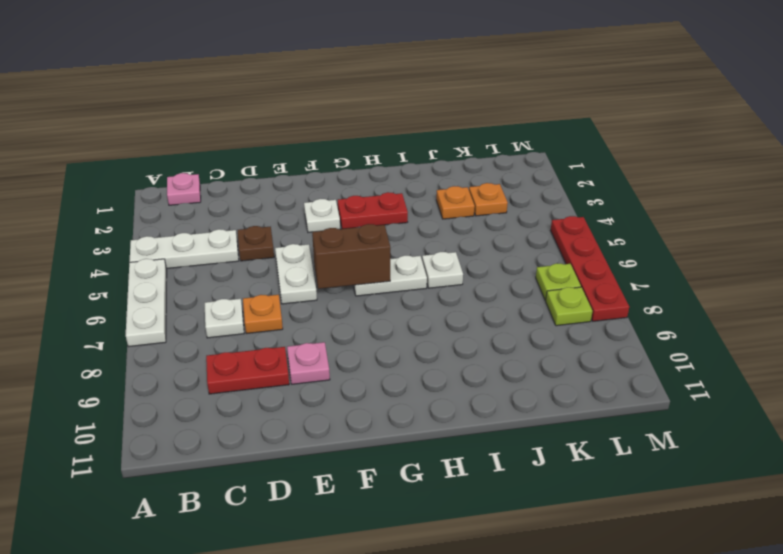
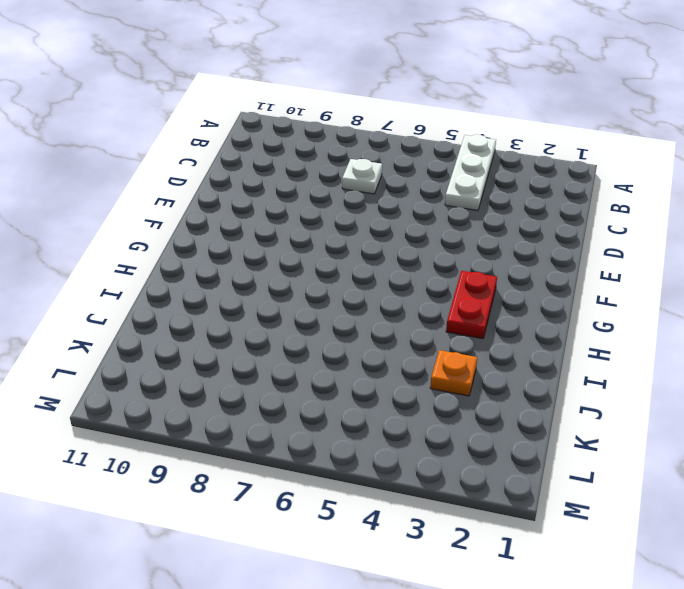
none -> white 1x3 plate [126,259,167,347]
none -> pink 1x1 plate [167,173,201,205]
none -> red 1x2 plate [206,347,289,394]

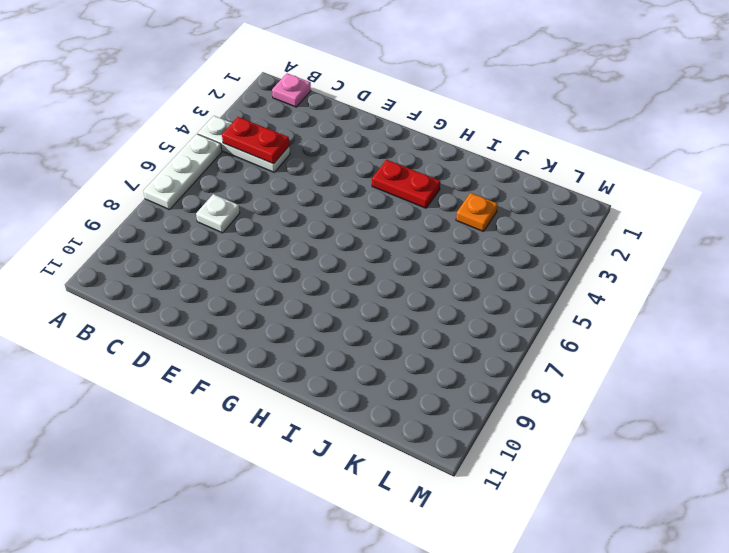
red 1x2 plate [222,117,289,164] -> red 1x2 plate moved to [206,347,289,394]
none -> brown 1x1 plate [238,226,274,261]
none -> orange 1x1 plate [243,295,283,334]
none -> white 1x2 plate [275,244,317,304]

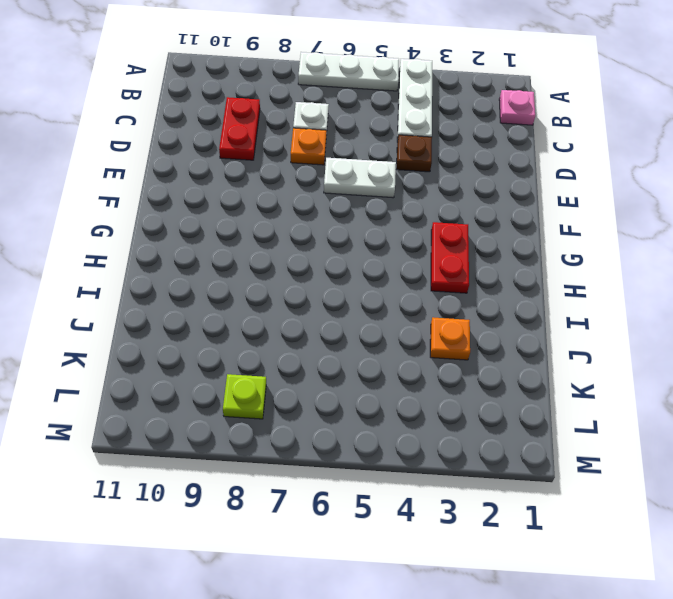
none -> pink 1x1 plate [287,342,330,384]
none -> white 1x1 plate [304,199,340,232]
none -> white 1x2 plate [353,256,427,296]

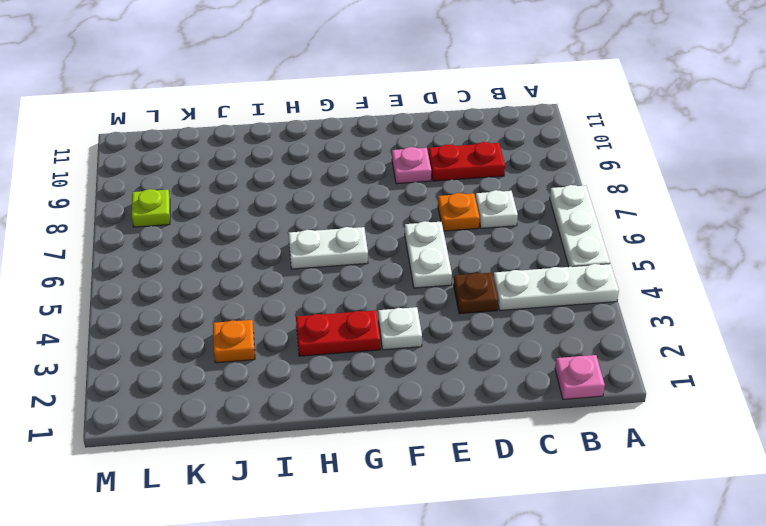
none -> white 1x1 plate [422,252,463,288]
none -> orange 1x1 plate [469,183,508,216]
none -> lime 1x1 plate [536,263,581,301]

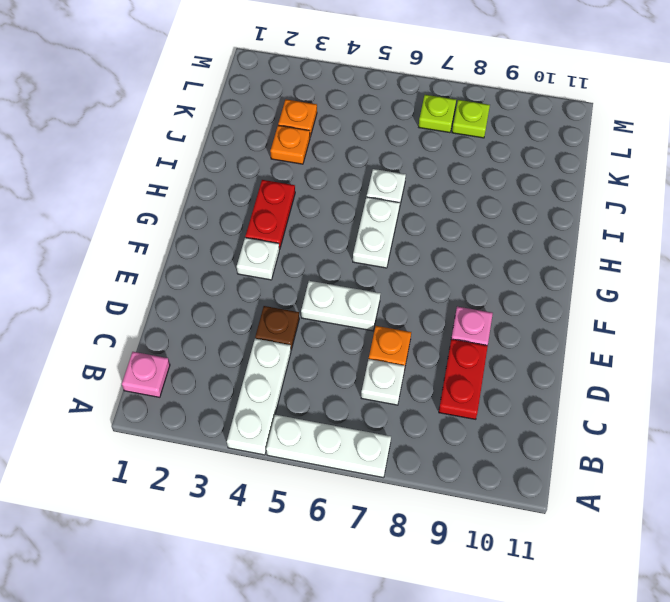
none -> red 1x4 plate [551,216,629,321]
none -> brown 1x2 brick [312,224,390,289]

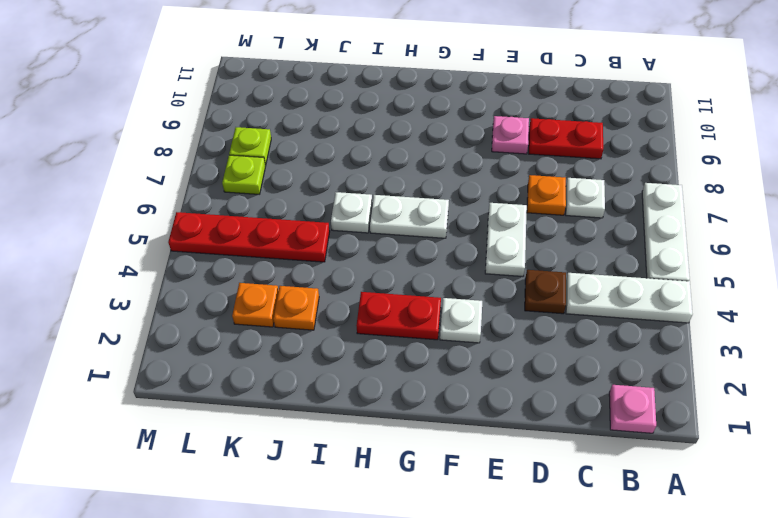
red 1x4 plate [168,212,330,262] -> red 1x4 plate turned to [551,216,629,321]
none -> brown 1x2 brick [312,224,390,289]

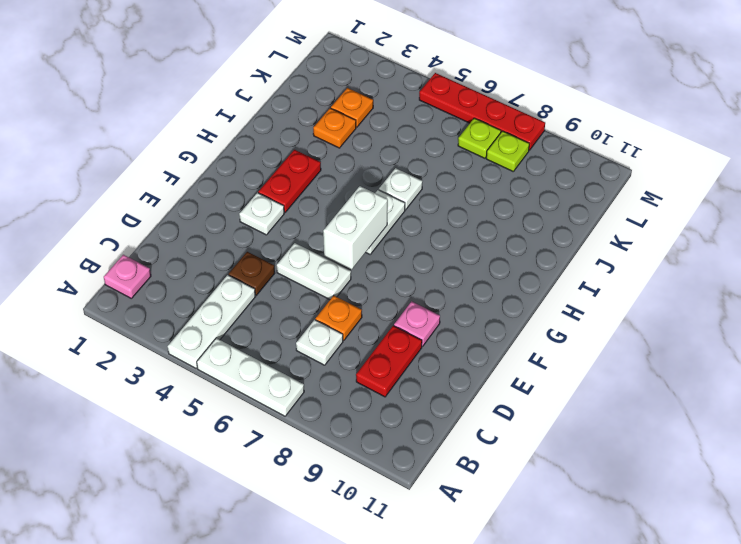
white 1x2 brick [323,186,388,269] -> brown 1x2 brick [312,224,390,289]

